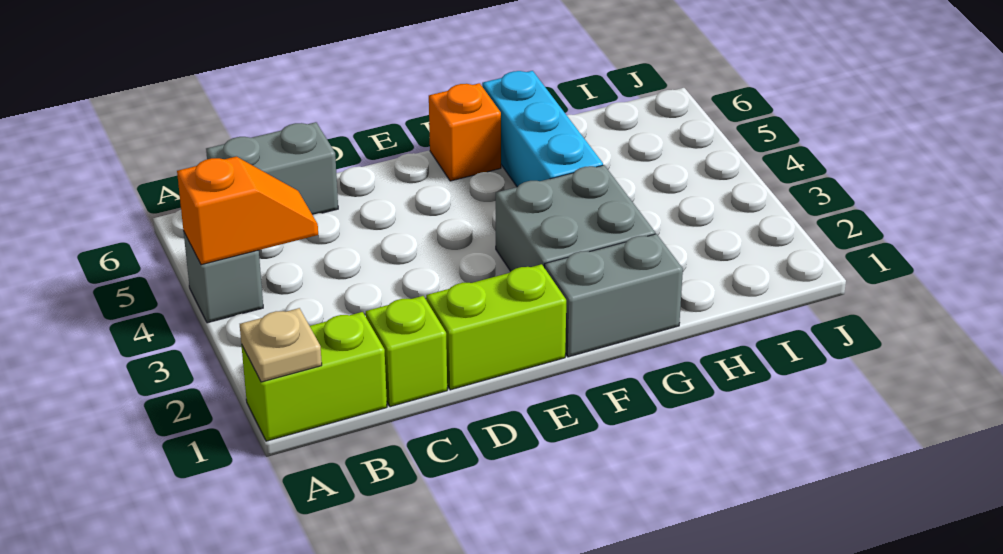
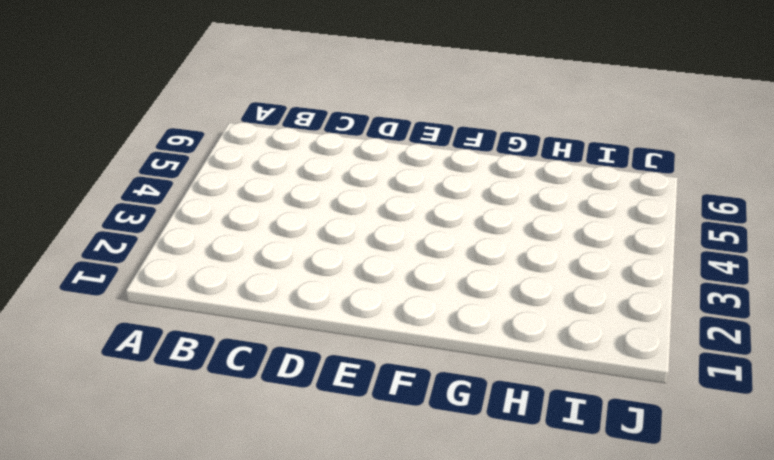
none -> lime 1x2 brick [241,312,387,441]
none -> grey 1x1 brick [184,233,263,323]

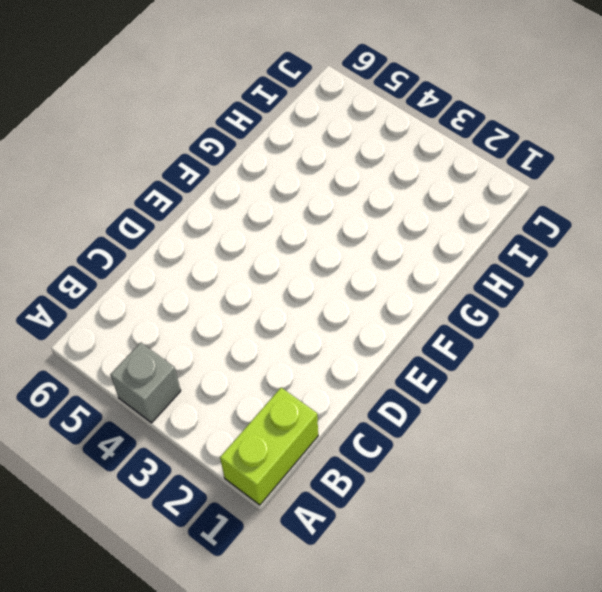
none -> grey 1x2 brick [206,122,338,215]
none -> lime 1x1 brick [366,296,447,407]

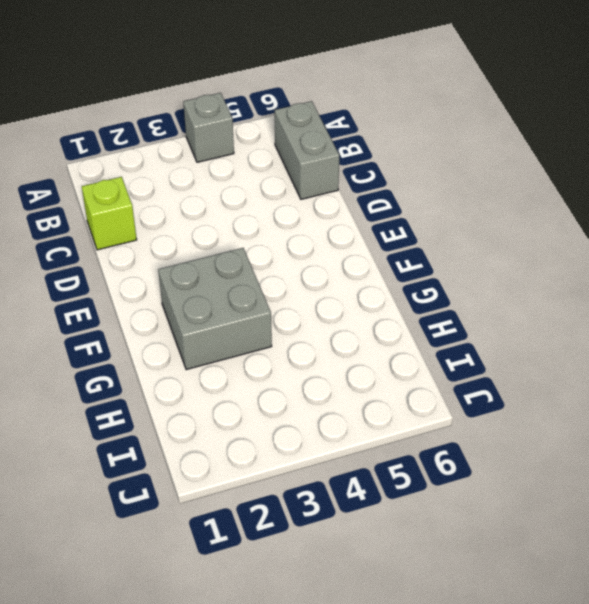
none -> lime 1x2 brick [241,312,387,441]
none -> lime 1x2 brick [426,264,566,390]

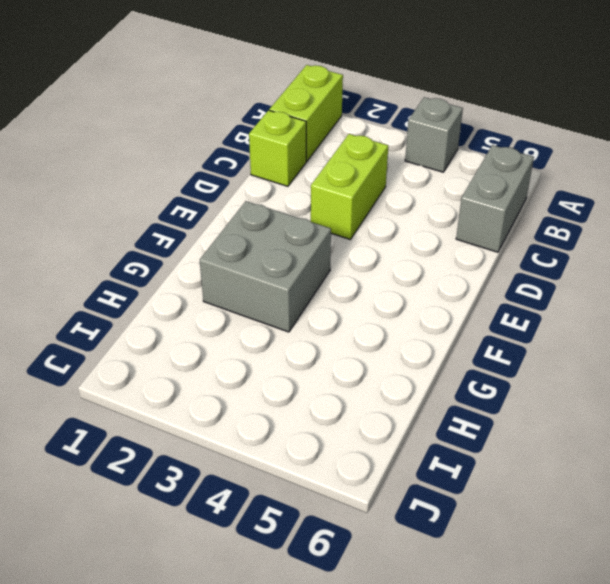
lime 1x2 brick [311,134,388,240] -> lime 1x2 brick moved to [426,264,566,390]
none -> grey 1x2 brick [545,234,683,357]
none -> orange 1x1 brick [429,83,501,181]

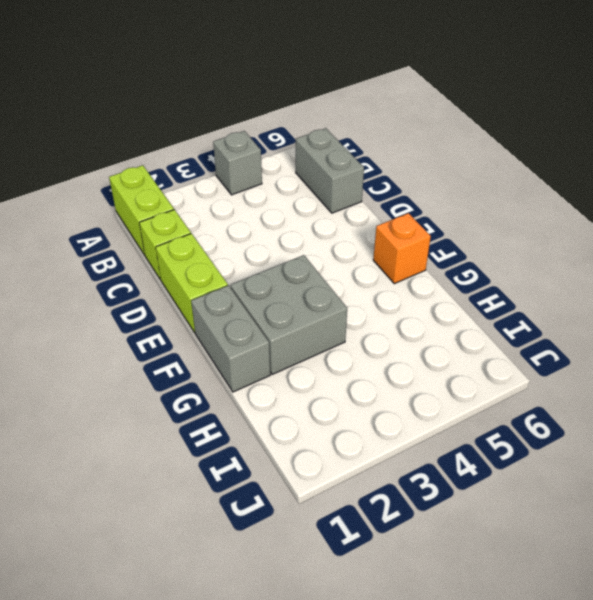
none -> cyan 1x3 brick [482,71,603,187]
none -> tan 1x1 plate [240,308,322,382]

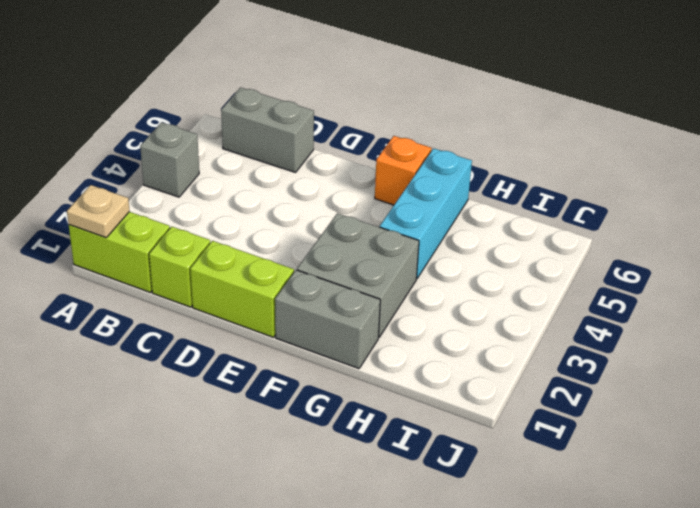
none -> orange 1x2 slope [177,157,318,265]

